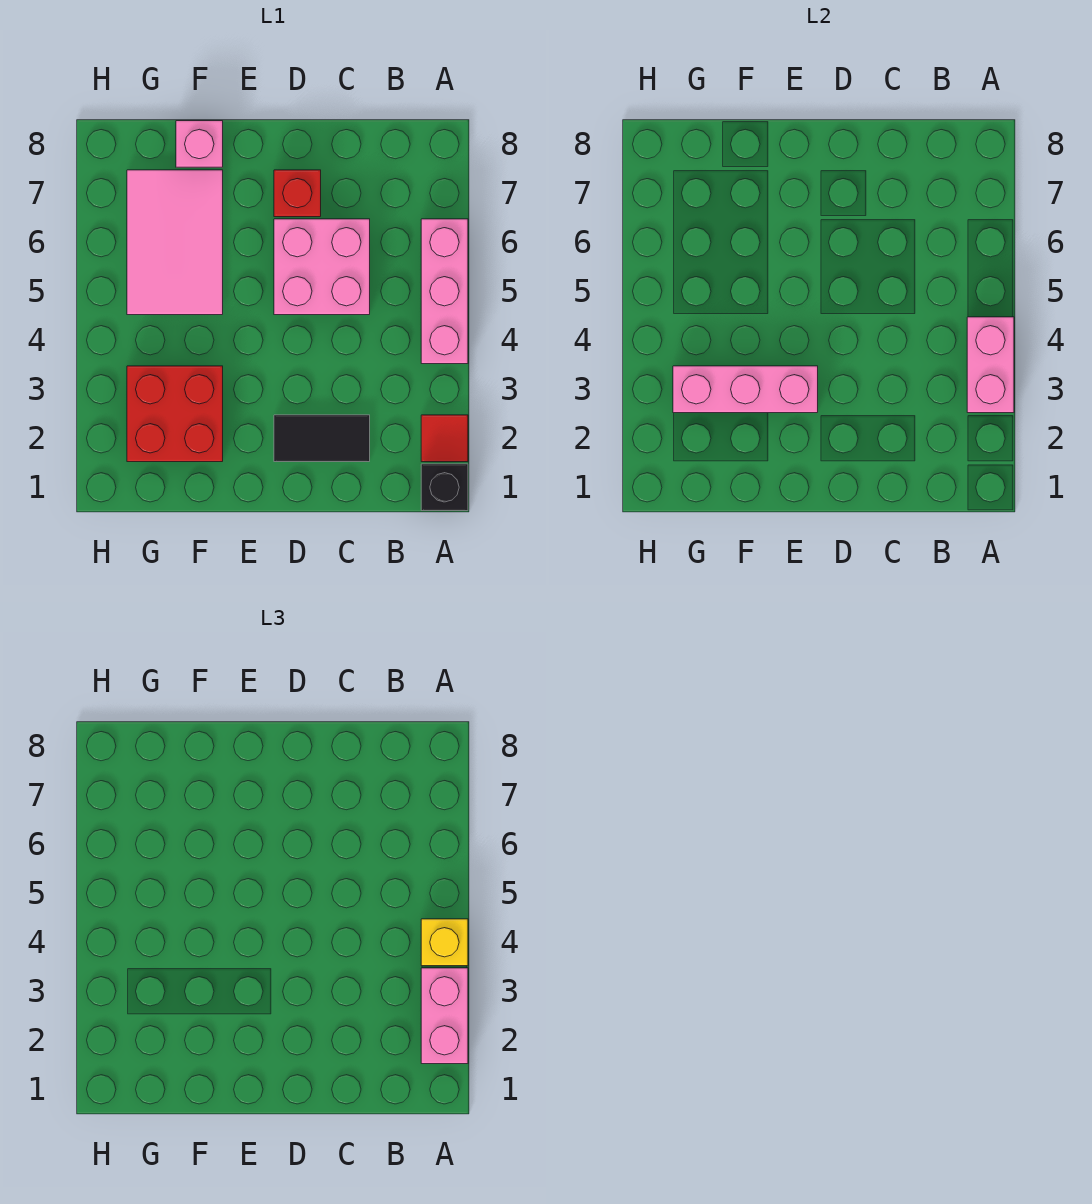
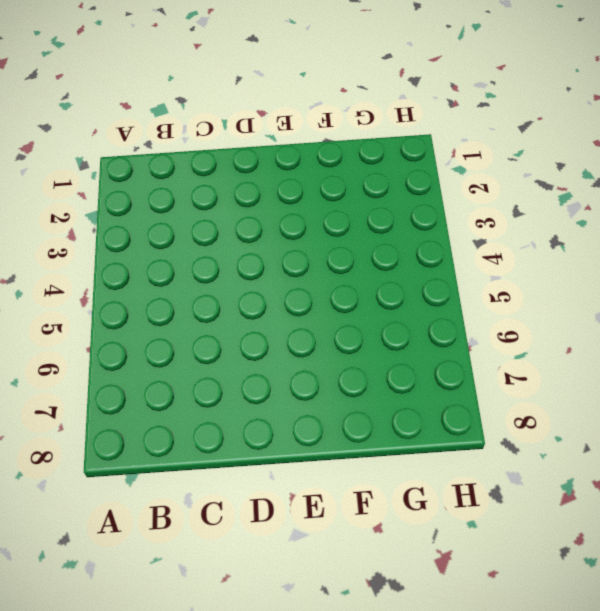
none -> black 1x1 brick [421,464,468,511]
none -> red 1x1 tile [421,415,468,462]
none -> pink 1x3 brick [421,219,468,364]

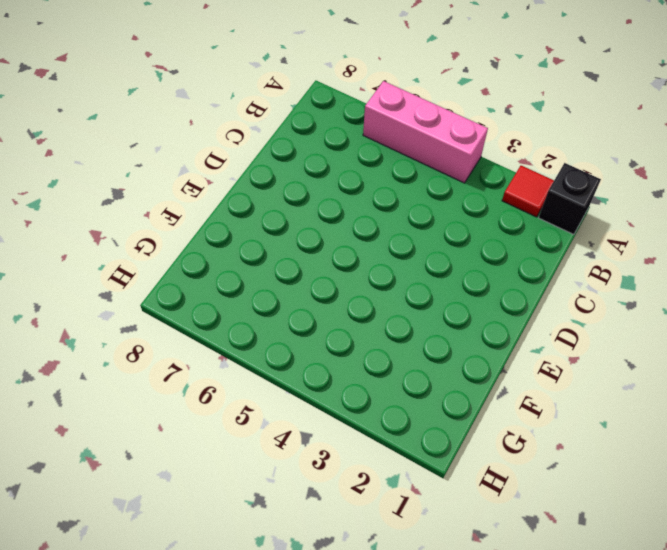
none -> black 1x2 tile [274,415,370,462]
none -> pink 2x2 brick [274,219,370,315]
none -> red 1x1 brick [274,170,321,217]

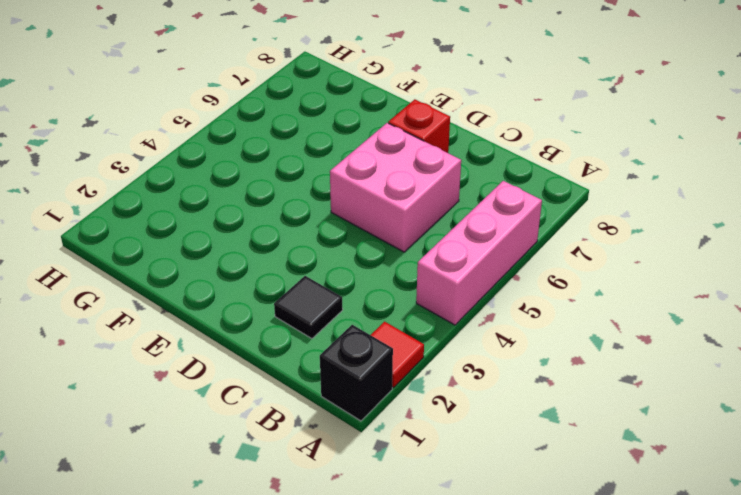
black 1x1 tile [274,276,343,339] -> black 1x2 tile [274,415,370,462]
none -> red 2x2 brick [127,366,223,462]
none -> pink 2x3 tile [127,170,223,315]
none -> pink 1x1 brick [176,121,223,167]

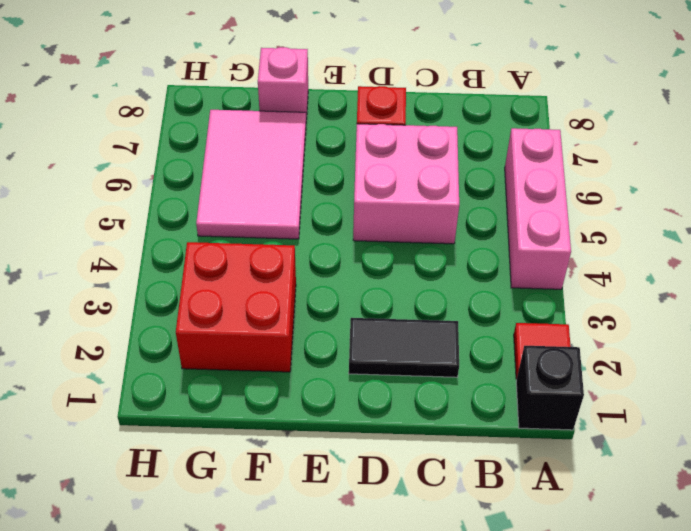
none -> pink 1x2 brick [967,317,1014,413]
none -> pink 1x3 brick [673,366,818,413]
none -> pink 1x2 brick [421,968,468,1064]

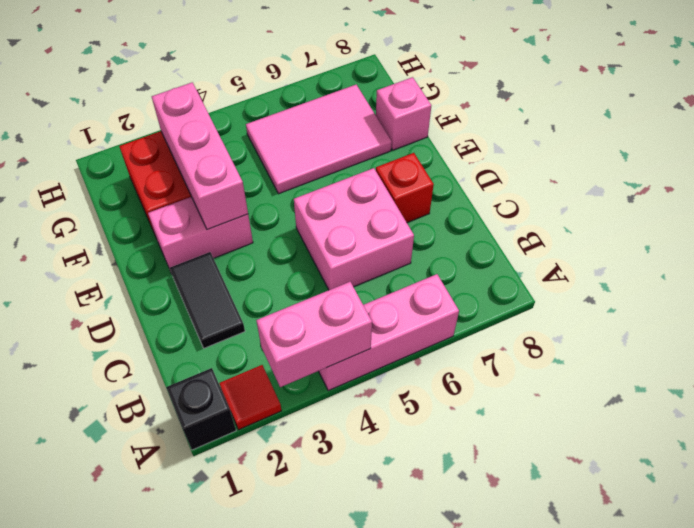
pink 1x2 brick [148,197,253,271] -> pink 1x2 brick moved to [421,968,468,1064]
none -> yellow 1x1 brick [421,919,468,966]

